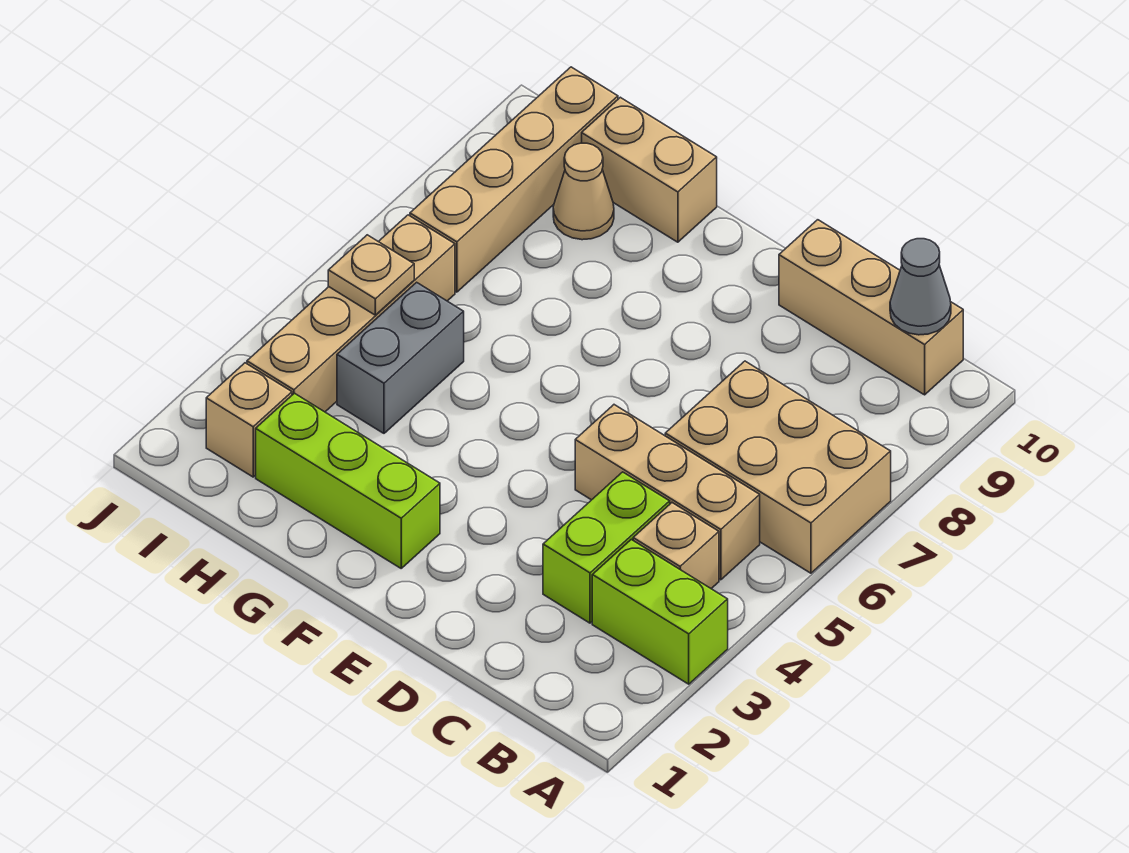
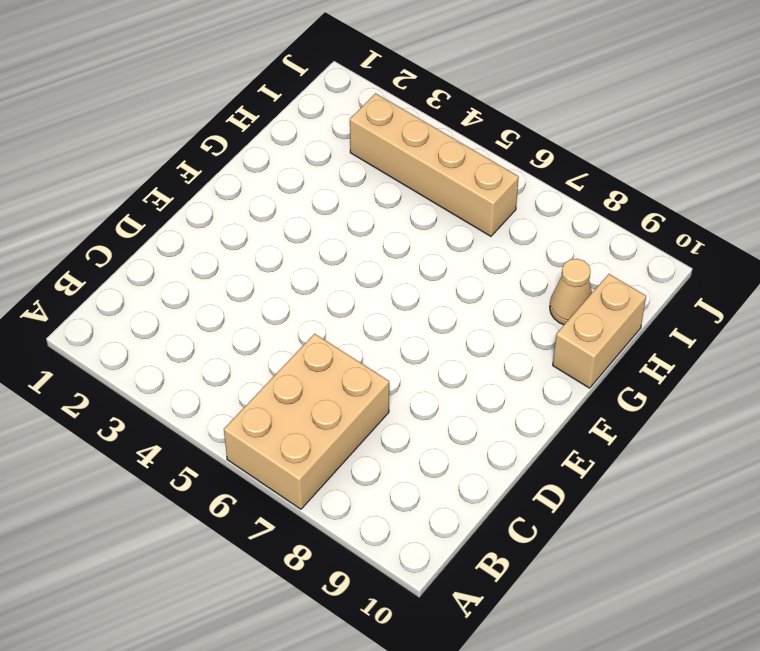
none -> lime 1x2 brick [592,539,728,684]
none -> tan 1x1 brick [633,503,719,589]
none -> tan 1x3 brick [575,405,760,580]

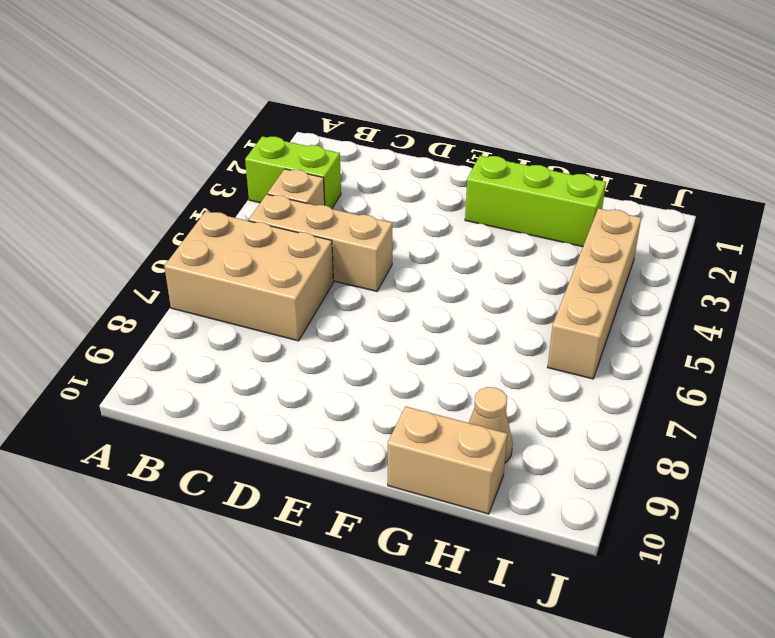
none -> tan 1x3 brick [779,220,963,395]
none -> lime 1x2 brick [543,472,670,623]
none -> grey 1x2 brick [337,282,464,433]

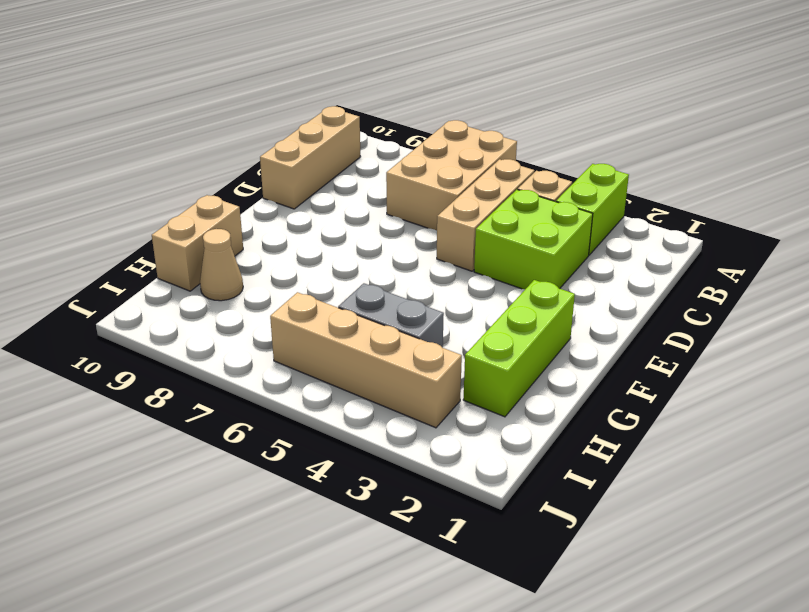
lime 2x2 brick [474,190,593,289] -> lime 1x2 brick [543,472,670,623]
none -> tan 1x1 brick [206,363,292,477]
none -> tan 1x4 brick [410,67,618,292]
none -> grey 1x1 cone [890,239,951,335]

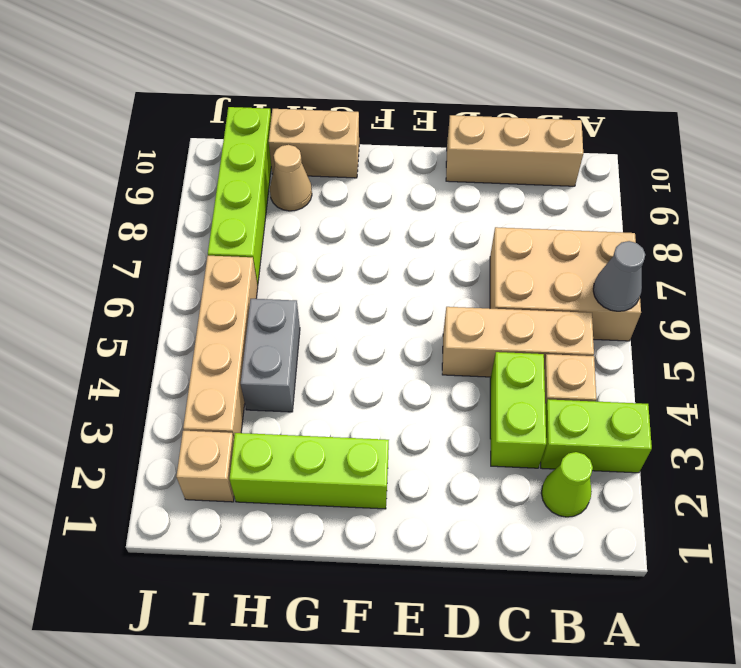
grey 1x1 cone [593,241,645,311] -> grey 1x1 cone moved to [890,239,951,335]
lime 1x1 cone [541,452,593,517] -> none
lime 1x4 brick [208,107,271,285] -> tan 1x4 brick [410,67,618,292]
none -> tan 1x1 plate [328,235,414,315]

